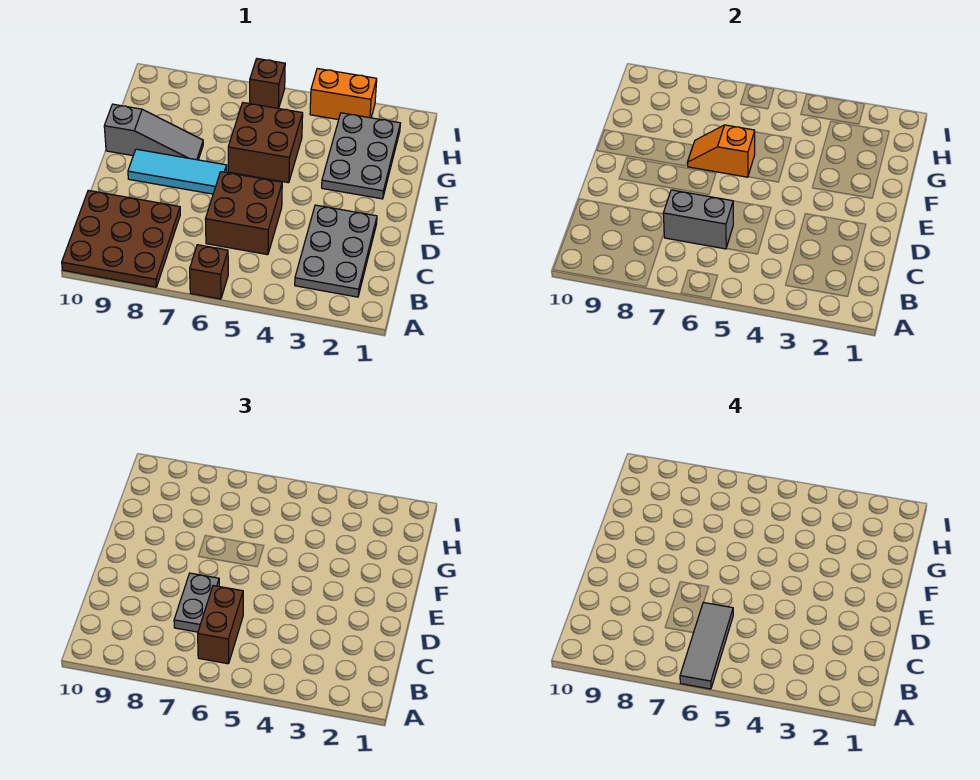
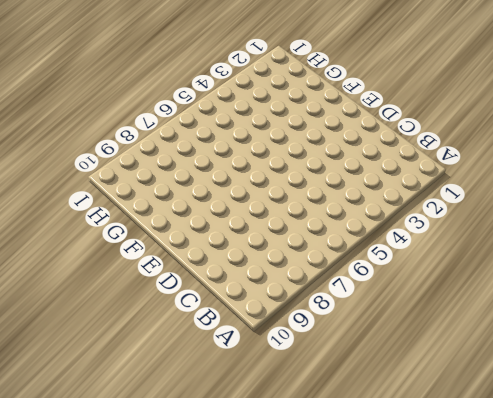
none -> brown 1x1 brick [190,245,228,299]
none -> brown 3x3 plate [62,190,180,287]
none -> grey 2x3 plate [295,205,377,297]

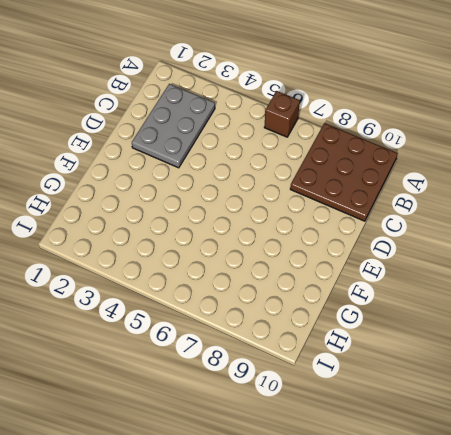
none -> brown 2x2 brick [205,172,282,255]
none -> cyan 1x3 tile [128,149,227,194]
none -> grey 2x3 plate [322,113,400,199]

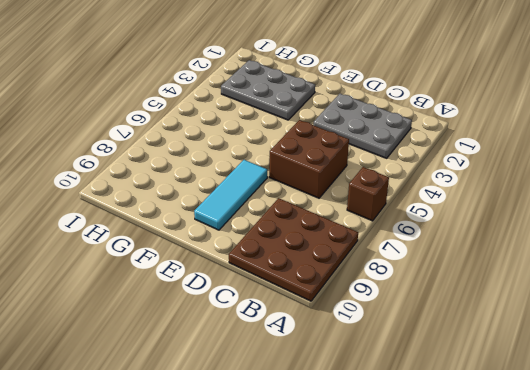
none -> brown 2x2 brick [228,103,303,183]
none -> grey 1x3 slope [104,104,203,160]
none -> orange 1x2 brick [310,69,377,120]

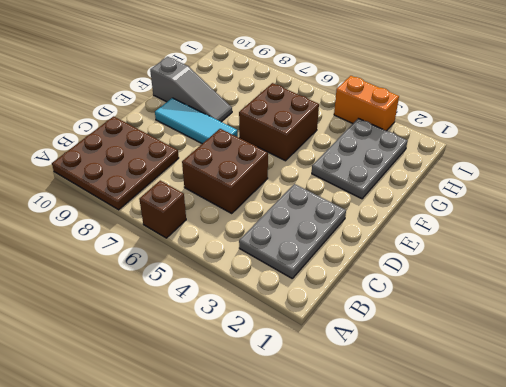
none -> brown 1x1 brick [250,59,285,108]
none -> grey 1x2 brick [663,190,733,249]
none -> orange 1x2 slope [688,125,755,177]

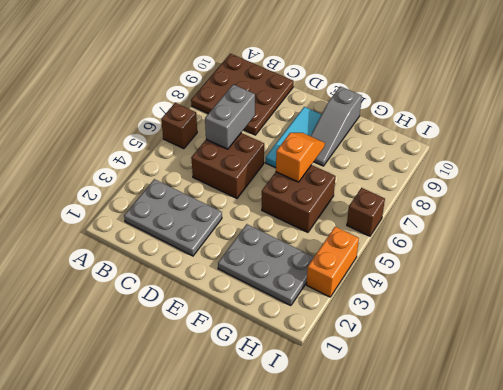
none -> brown 1x2 brick [198,586,243,664]
none -> grey 1x2 plate [174,573,219,632]
none -> grey 1x3 tile [680,602,733,689]

